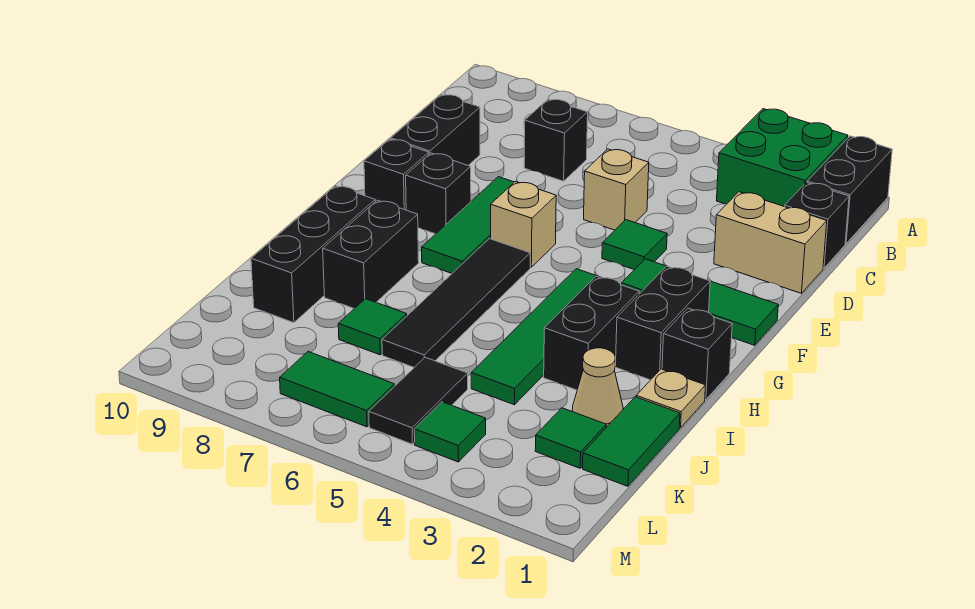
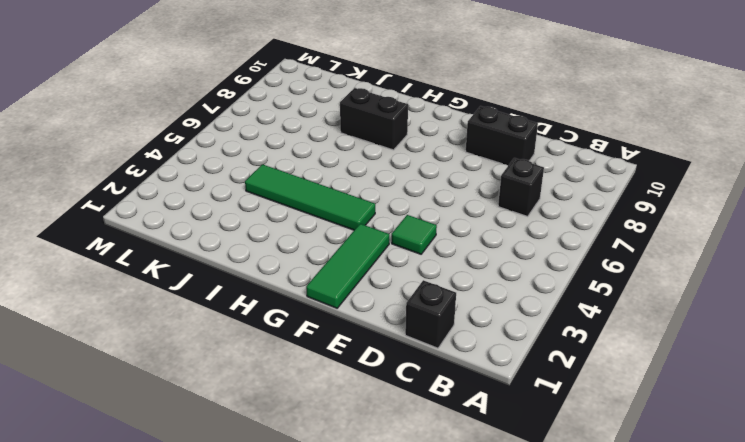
none -> black 1x2 brick [807,136,892,244]
none -> green 2x2 brick [717,109,848,207]
none -> tan 1x2 brick [714,192,827,293]

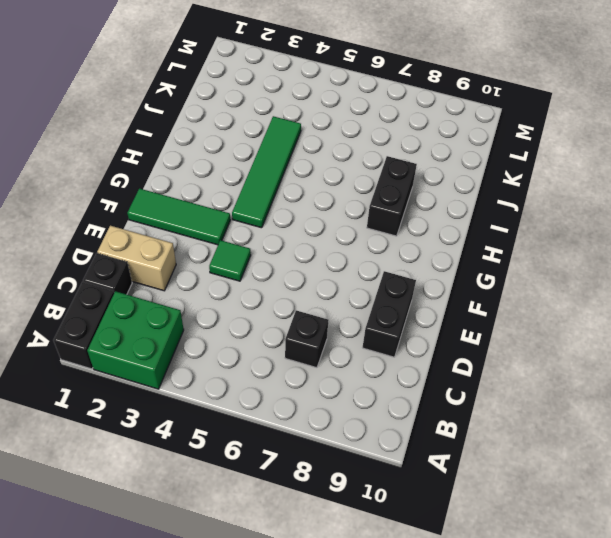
none -> tan 1x1 brick [584,149,649,230]
none -> green 1x3 tile [422,177,514,273]
none -> tan 1x1 brick [491,182,556,267]

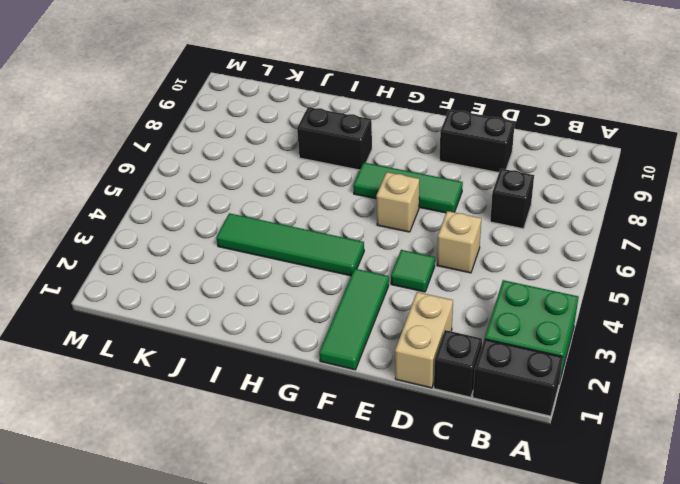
none -> black 1x1 brick [406,153,471,234]
none -> black 1x1 brick [364,139,429,210]
none -> black 1x2 brick [615,266,710,380]

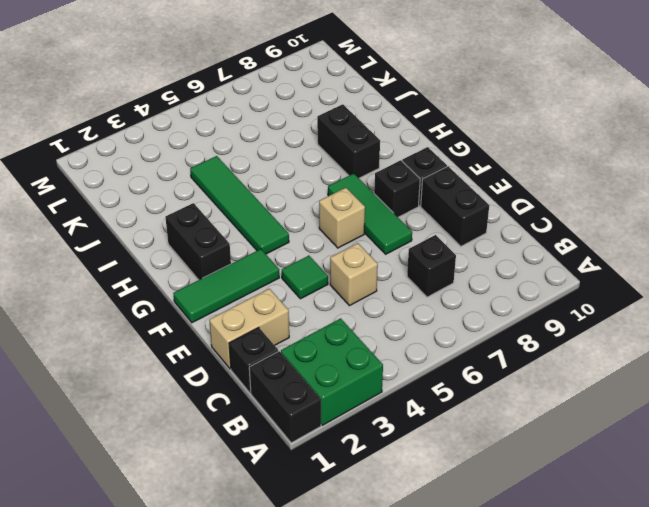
none -> black 1x4 tile [382,239,530,367]
none -> black 1x1 brick [662,308,732,400]
none -> black 1x2 brick [544,276,639,390]

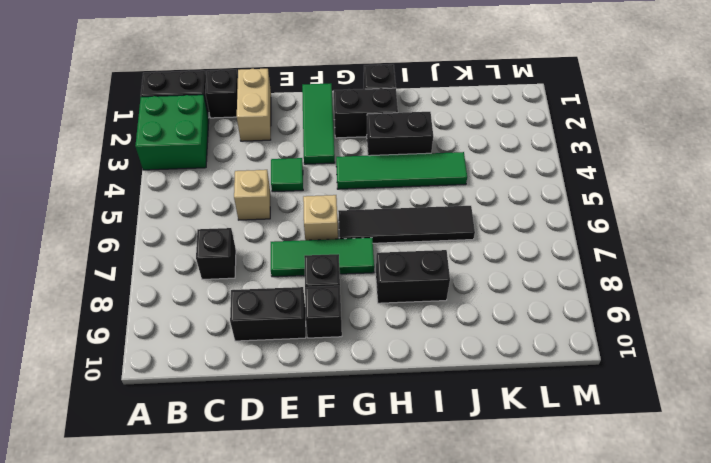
none -> black 1x3 brick [251,186,375,323]
none -> tan 1x1 plate [636,369,705,428]
none -> green 1x2 tile [583,397,680,486]

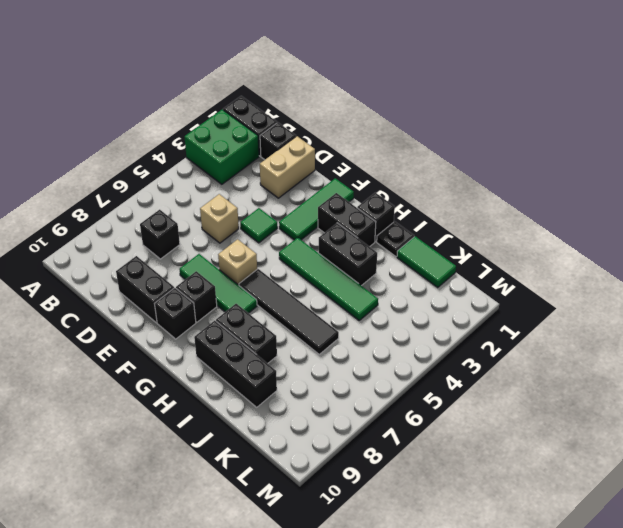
black 1x1 plate [377,222,414,257] -> tan 1x1 plate [636,369,705,428]
none -> tan 1x1 cone [572,348,623,427]
none -> green 1x1 tile [338,299,407,355]
none -> green 1x1 tile [535,408,606,468]

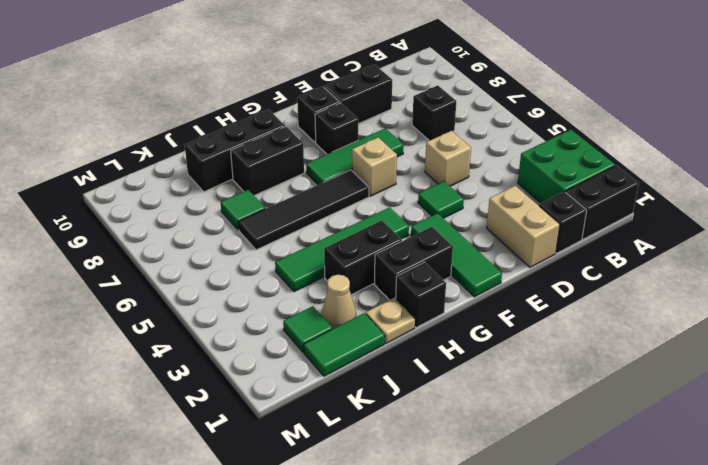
none -> black 1x2 tile [369,357,468,444]
none -> green 1x1 tile [414,402,486,462]
none -> green 1x2 tile [280,352,394,427]

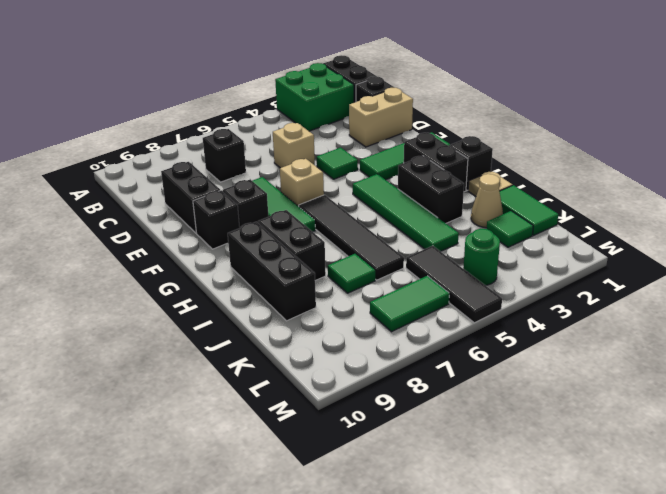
black 1x3 tile [406,246,502,323] -> black 1x2 tile [369,357,468,444]
green 1x1 round brick [463,229,500,286] -> green 1x1 tile [414,402,486,462]

